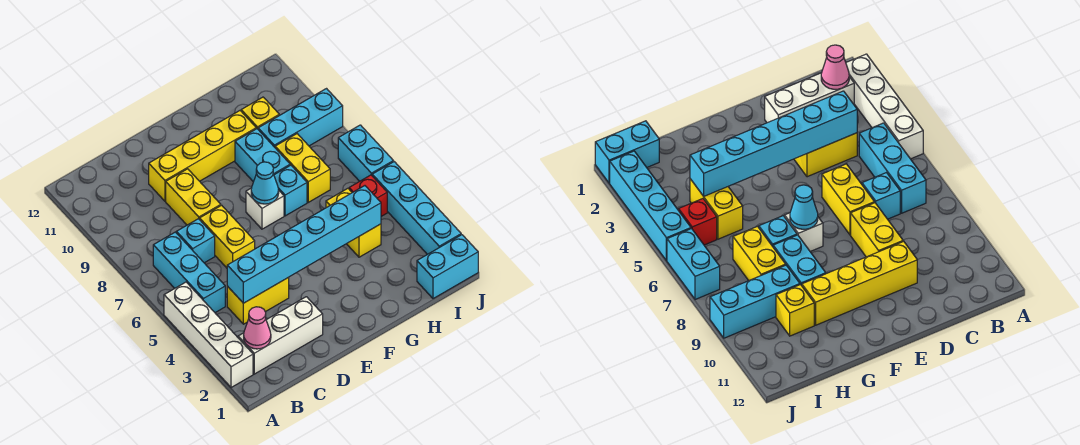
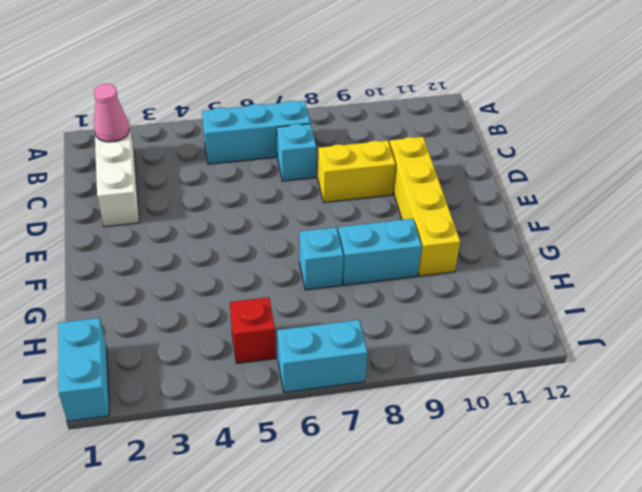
none -> white 1x4 brick [164,282,253,388]
none -> yellow 1x2 brick [227,277,289,324]
none -> yellow 1x2 brick [200,205,255,268]

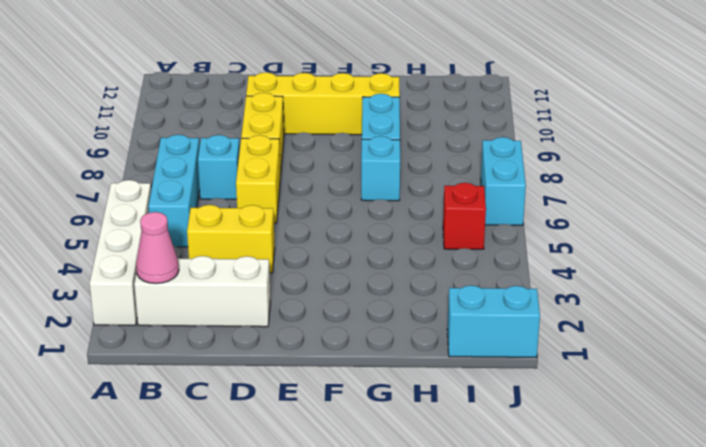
none -> white 1x1 brick [246,188,284,229]
none -> yellow 1x2 brick [326,188,381,257]
none -> yellow 1x2 brick [275,134,330,202]

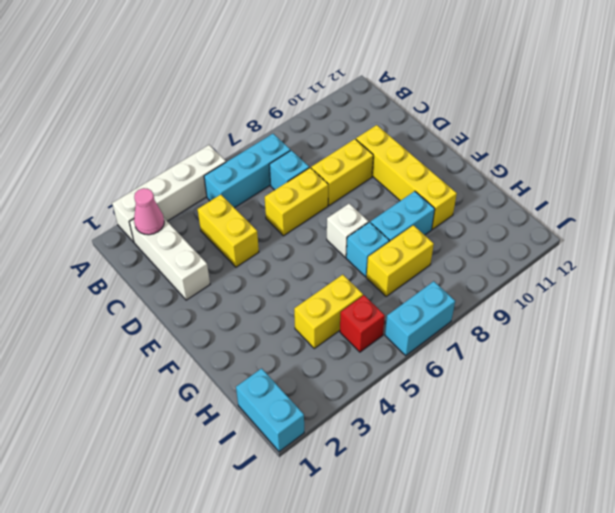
none -> cyan 1x3 brick [258,89,343,147]
none -> yellow 1x1 brick [241,97,279,129]
none -> cyan 1x4 brick [372,162,461,254]

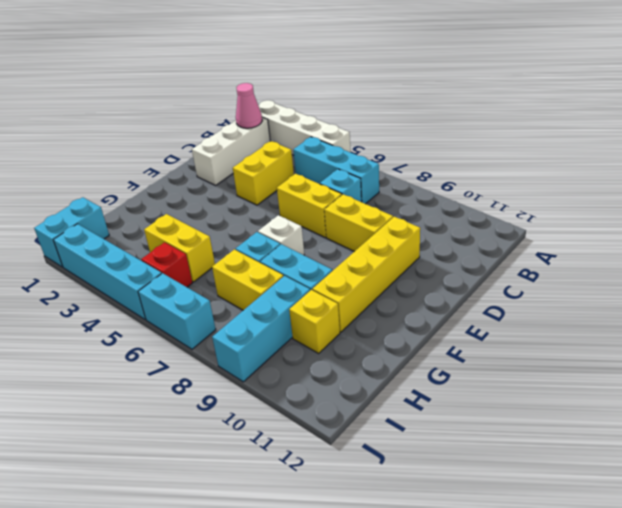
none -> cyan 1x6 brick [227,186,381,303]
none -> cyan 1x1 cone [251,162,279,204]

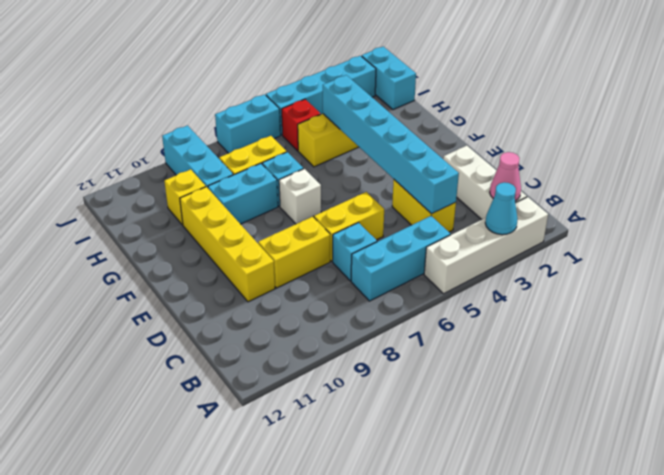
cyan 1x1 cone [485,182,518,235] -> cyan 1x1 cone moved to [251,162,279,204]

